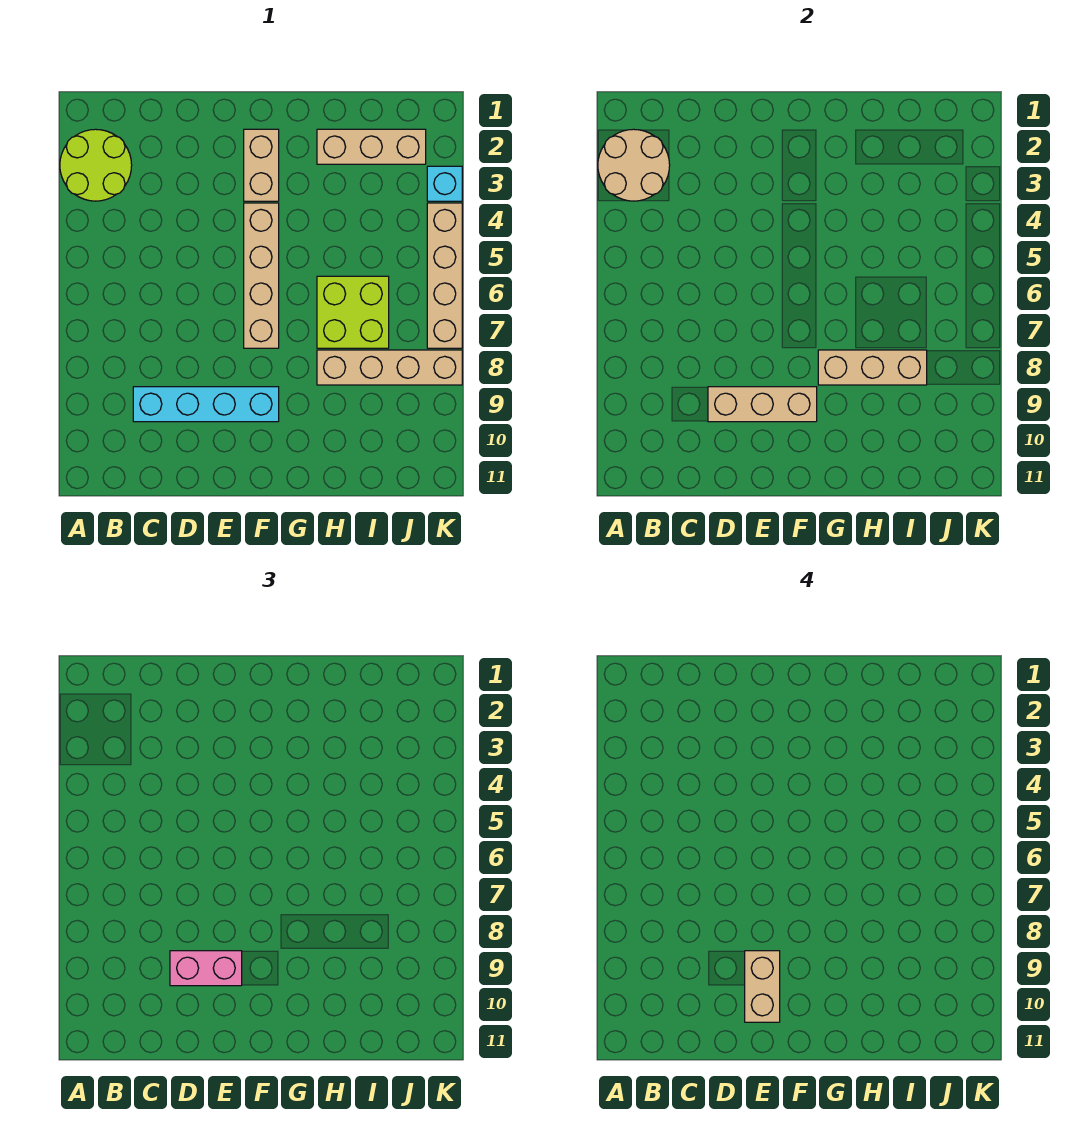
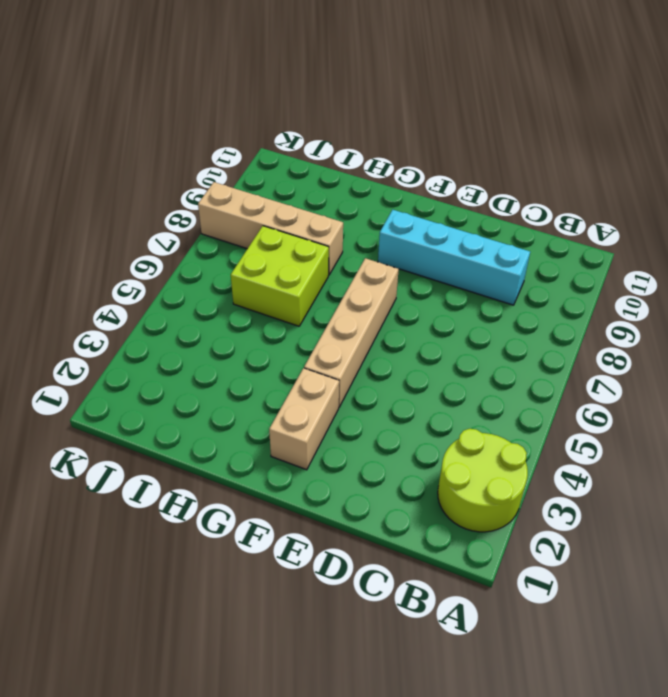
none -> tan 1x3 brick [317,129,426,164]
none -> cyan 1x1 brick [427,166,462,201]
none -> tan 1x4 brick [427,203,462,348]

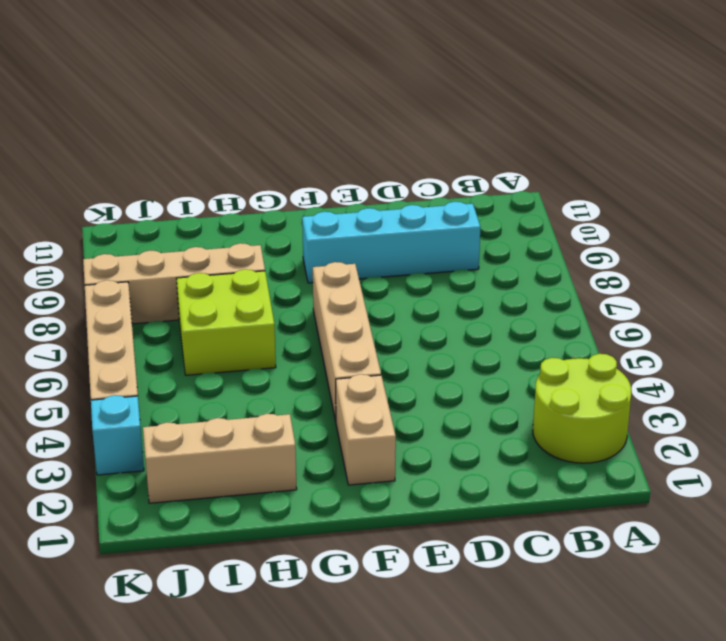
none -> tan 2x2 round brick [598,129,670,201]
none -> tan 1x3 brick [708,387,817,422]
none -> tan 1x3 brick [818,350,927,385]

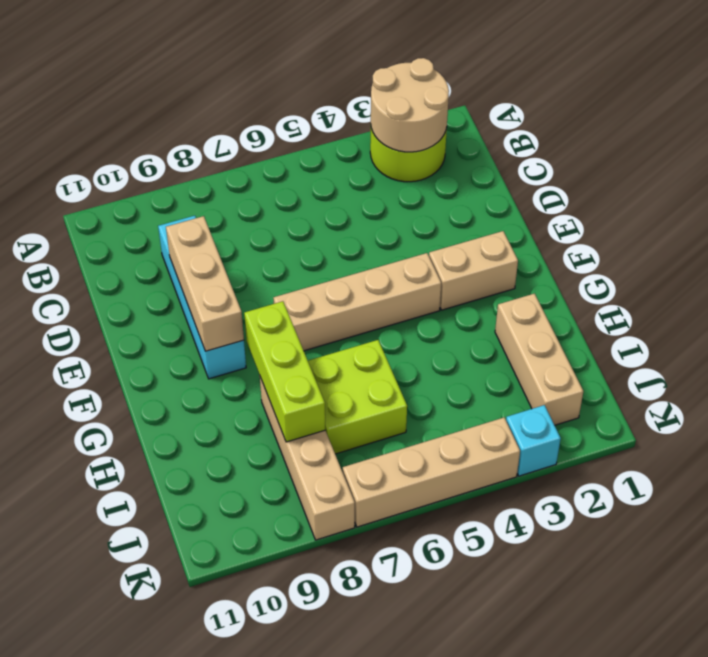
lime 1x3 brick [244,301,326,442] -> tan 1x3 brick [818,350,927,385]
none -> pink 1x2 brick [170,951,242,986]
none -> tan 1x2 brick [745,951,780,1022]

